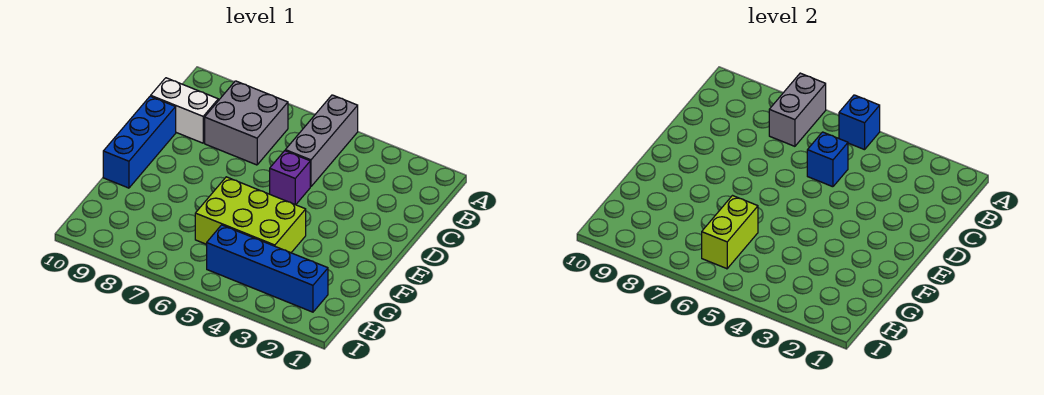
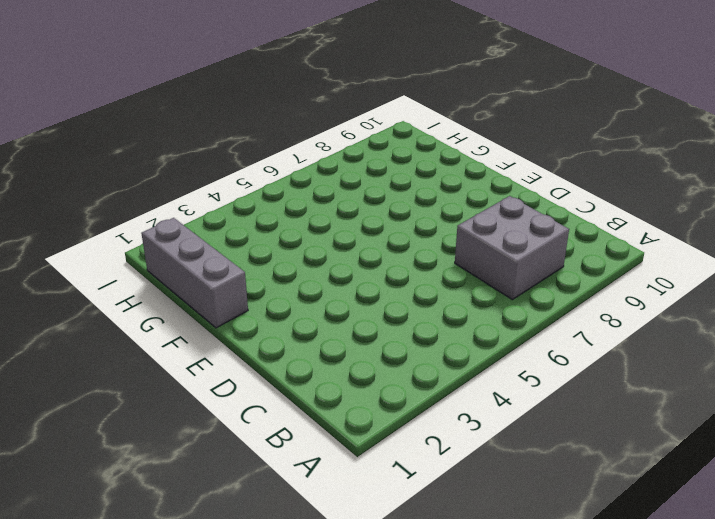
grey 1x3 brick [141,218,248,328] -> grey 1x3 brick moved to [285,95,358,187]
none -> white 1x2 brick [151,78,218,143]
none -> purple 1x1 brick [270,151,310,205]

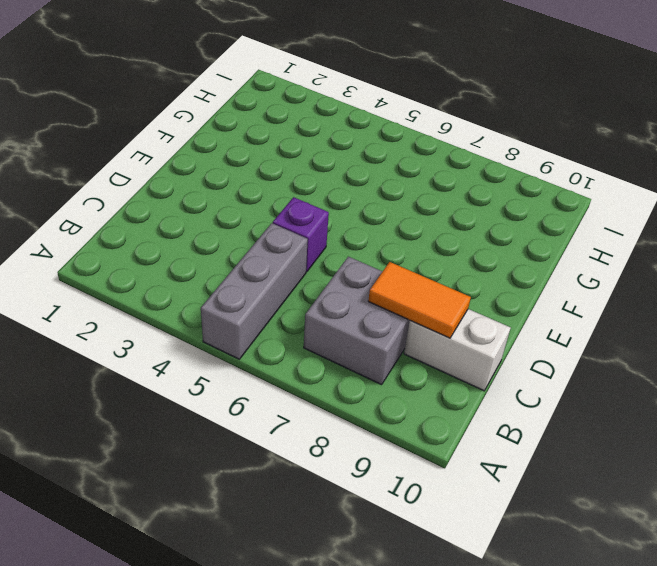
orange 1x2 tile [368,262,471,338] -> none
none -> blue 1x3 brick [103,96,176,188]
none -> lime 2x3 brick [195,177,306,253]

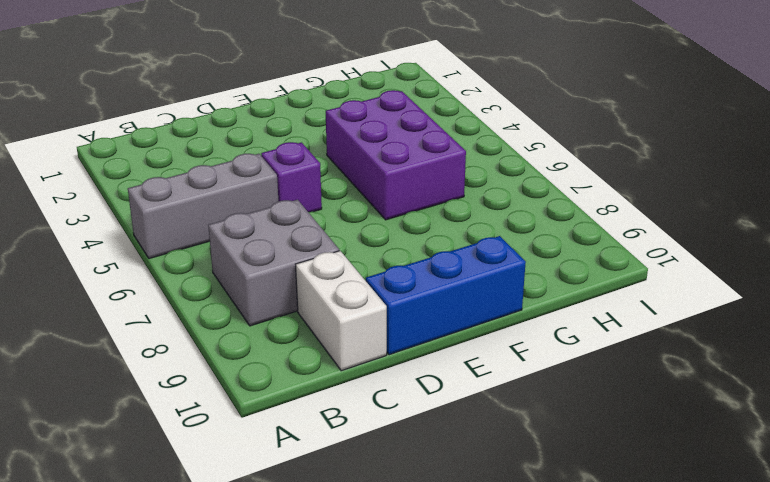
purple 2x3 brick [326,90,466,220] -> lime 2x3 brick [195,177,306,253]
none -> blue 1x4 brick [207,225,328,312]
none -> blue 1x1 brick [839,95,880,150]

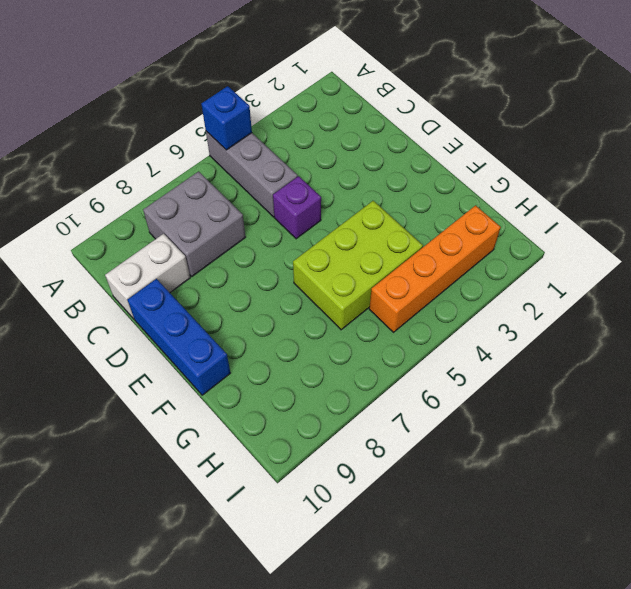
orange 1x4 brick [369,205,501,332] -> blue 1x4 brick [207,225,328,312]
none -> grey 1x2 brick [769,73,826,146]
none -> blue 1x1 brick [807,132,848,187]

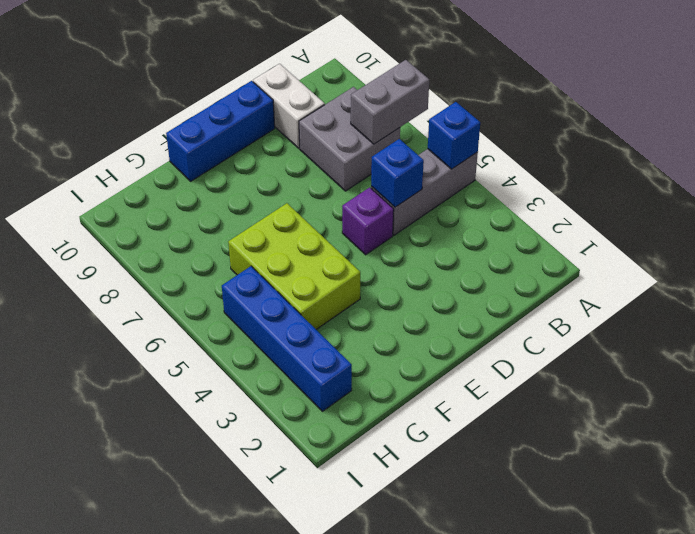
none -> lime 1x2 brick [702,196,758,269]

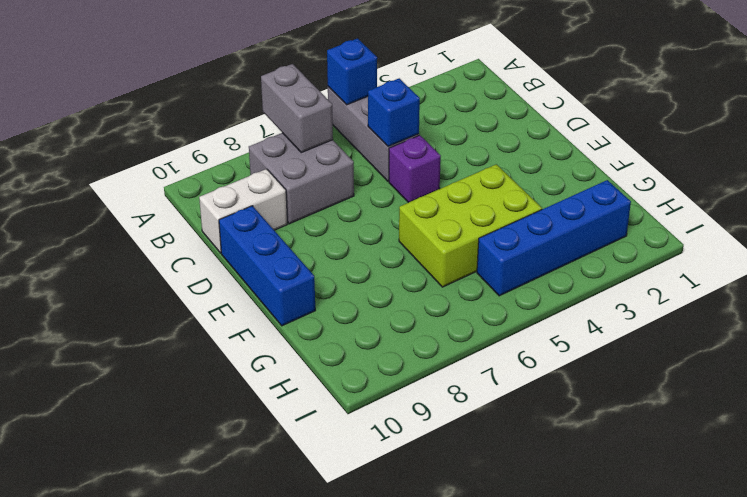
none -> lime 1x2 brick [702,196,758,269]

